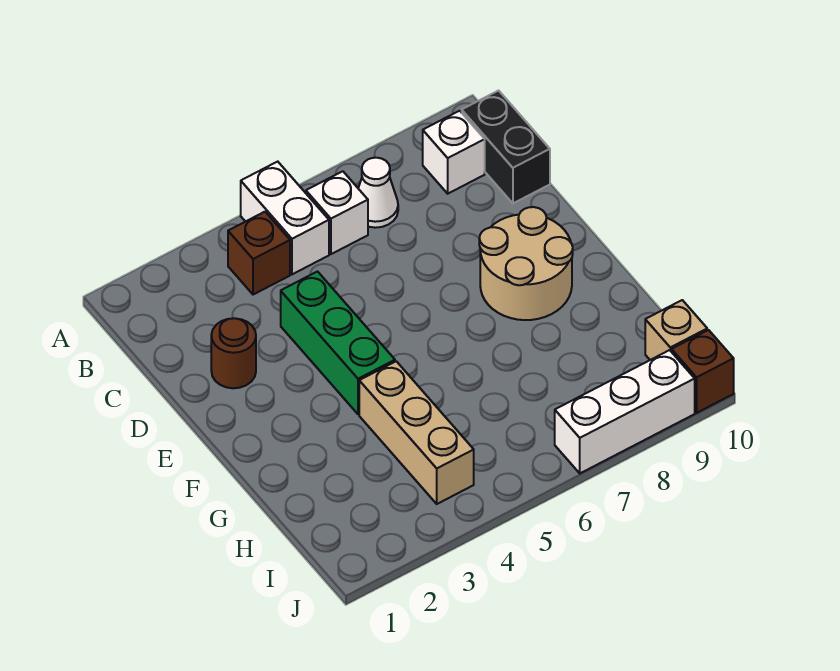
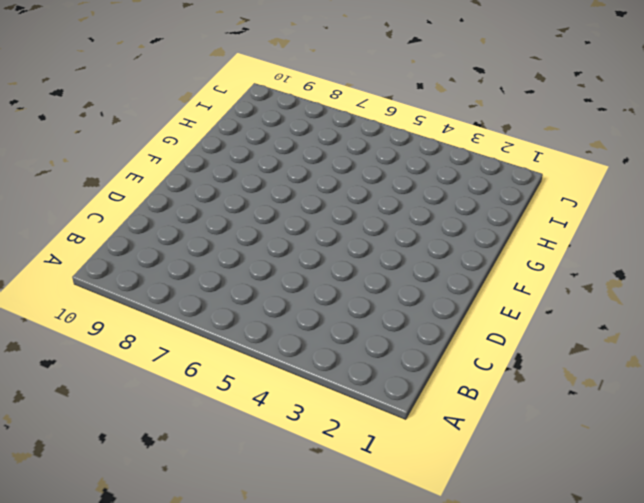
none -> white 1x2 brick [241,162,329,274]
none -> brown 1x1 brick [228,212,290,295]
none -> white 1x1 brick [306,171,368,254]

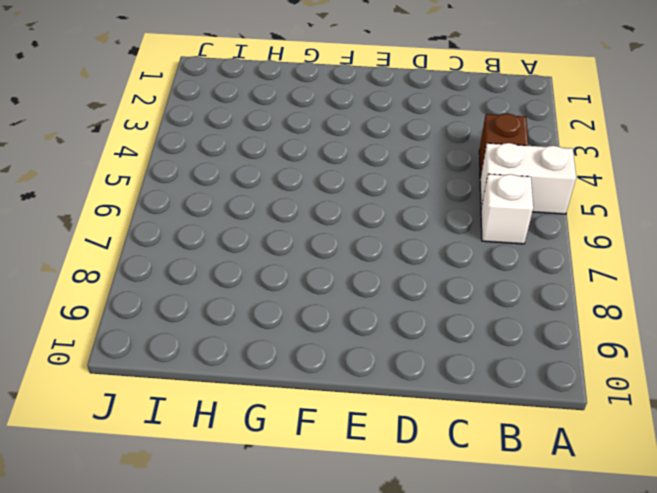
none -> white 1x1 cone [358,158,398,228]
none -> white 1x1 brick [423,111,485,194]
none -> black 1x2 brick [462,91,550,203]

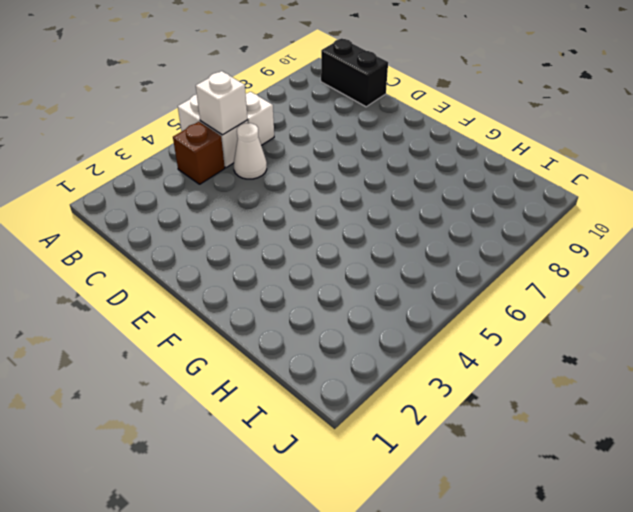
white 1x1 brick [196,71,248,135] -> white 1x1 brick moved to [423,111,485,194]
white 1x1 cone [234,123,267,179] -> white 1x1 cone moved to [358,158,398,228]
none -> brown 1x1 round brick [211,318,256,388]
none -> green 1x3 brick [281,272,395,414]
none -> tan 2x2 round brick [479,207,573,320]

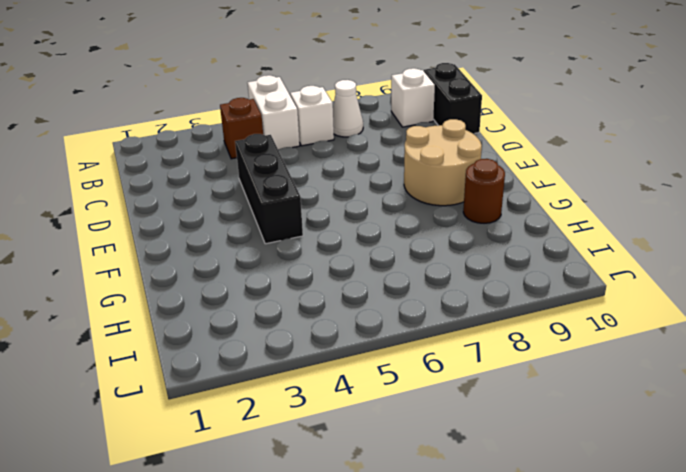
black 1x3 brick [235,134,303,244] -> green 1x3 brick [281,272,395,414]
brown 1x1 round brick [463,159,505,223] -> brown 1x1 round brick moved to [211,318,256,388]
none -> tan 1x3 brick [359,361,474,504]
none -> tan 1x1 brick [645,300,707,360]
none -> white 1x3 brick [555,350,695,473]

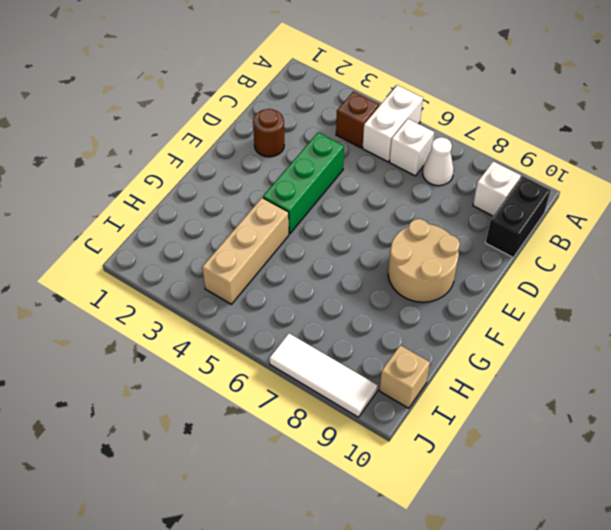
white 1x3 tile [269,334,378,417] -> white 1x3 brick [555,350,695,473]
none -> brown 1x1 brick [672,330,734,413]

